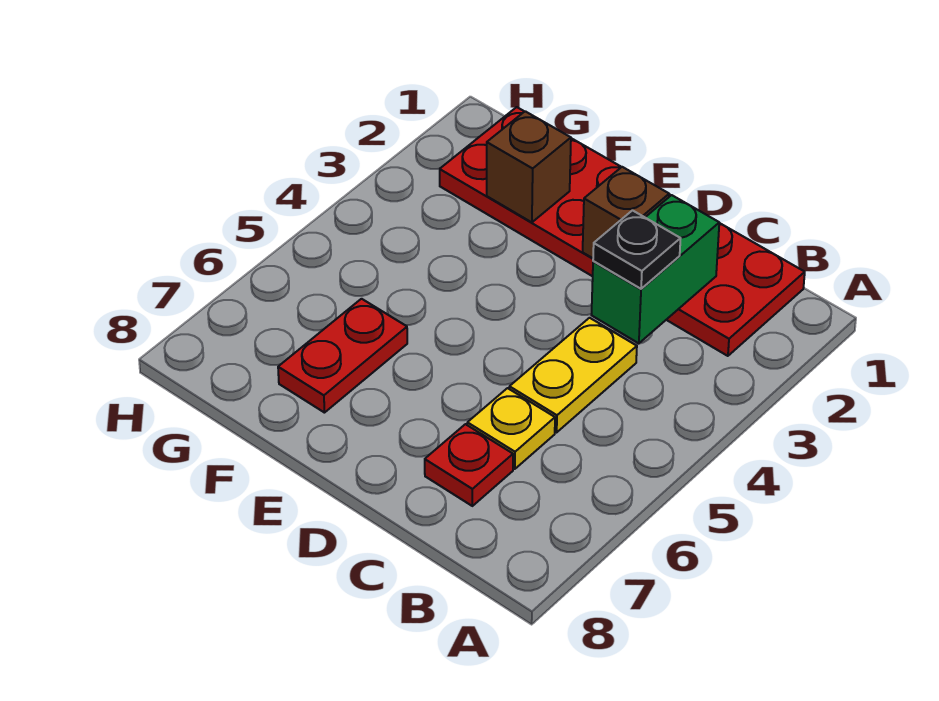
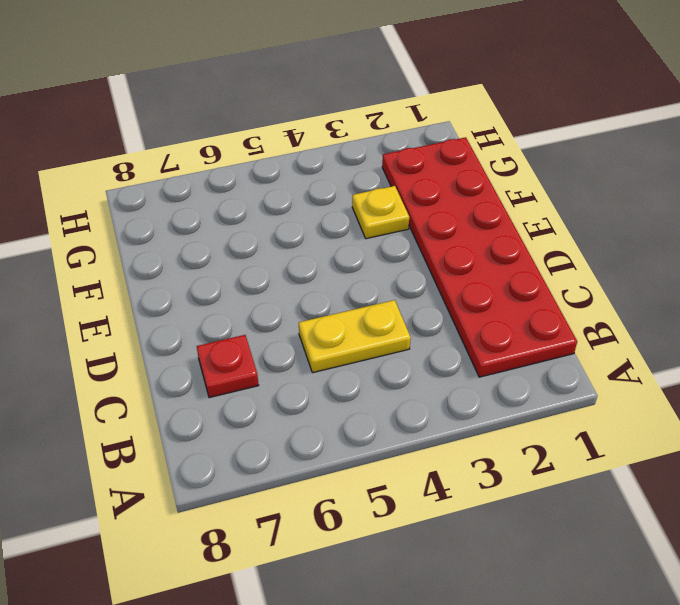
yellow 1x1 plate [352,186,409,239] -> yellow 1x1 plate moved to [467,388,555,469]
none -> red 1x2 plate [278,299,407,413]
none -> green 1x2 brick [592,195,719,343]

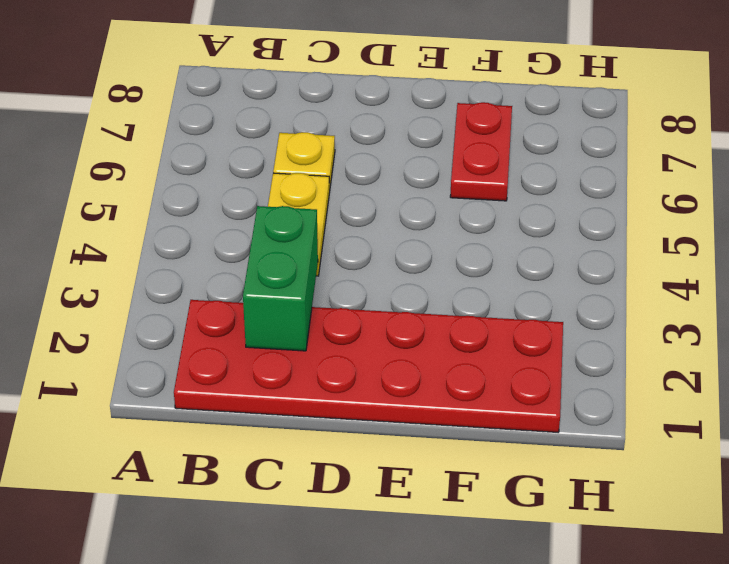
none -> red 1x1 plate [425,424,513,506]
none -> brown 1x1 brick [583,167,669,258]

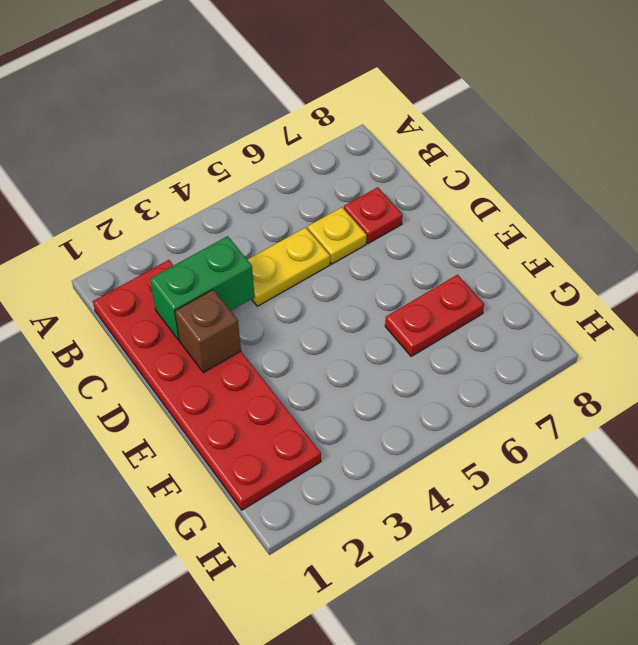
none -> brown 1x1 brick [487,111,571,222]
none -> black 1x1 plate [593,211,681,289]

